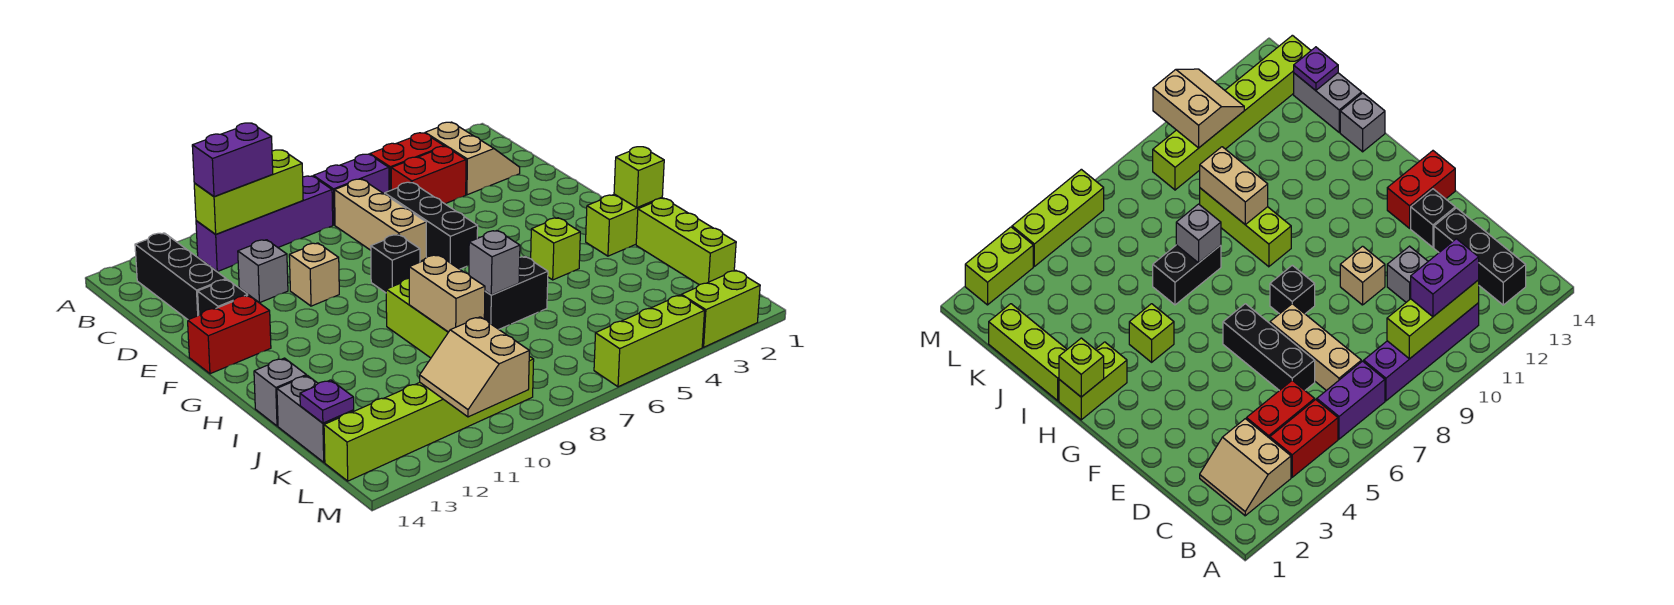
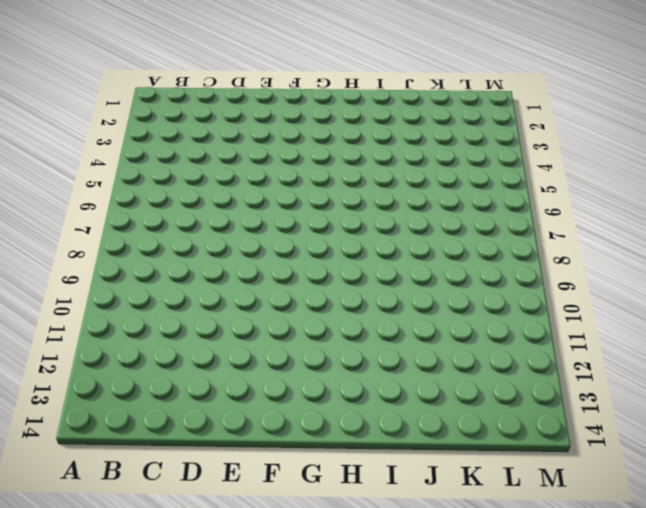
none -> tan 2x2 slope [425,122,520,195]
none -> red 1x2 brick [370,133,444,191]
none -> purple 1x2 brick [313,154,389,225]
none -> purple 1x4 brick [196,176,333,272]

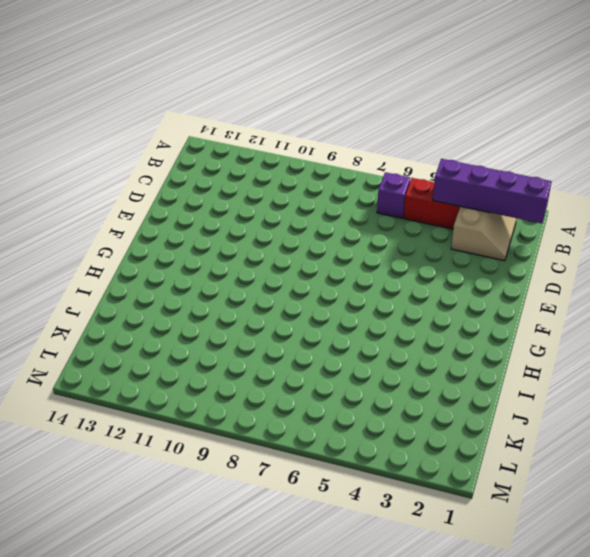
purple 1x4 brick [433,159,551,223] -> purple 1x4 brick moved to [196,176,333,272]
purple 1x1 brick [377,172,410,218] -> purple 1x2 brick [313,154,389,225]
none -> black 1x3 brick [135,233,226,320]
none -> red 1x2 brick [391,146,466,204]
none -> tan 1x3 brick [335,179,426,261]
none -> black 1x3 brick [385,182,478,269]

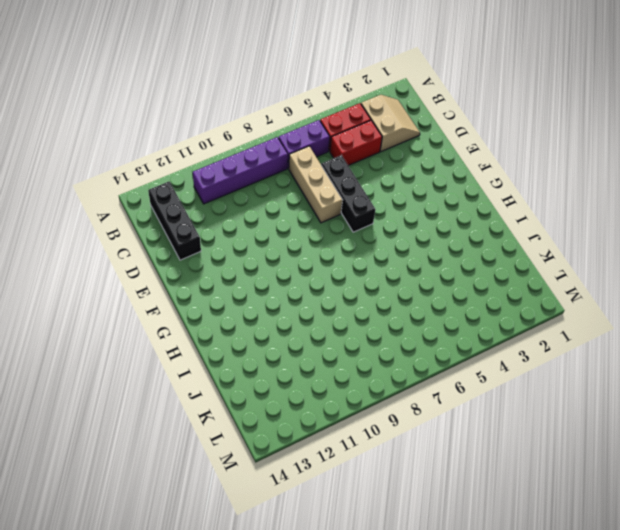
none -> grey 1x1 brick [238,240,288,303]
none -> tan 1x1 brick [289,243,339,306]
none -> black 1x1 brick [198,279,248,315]
none -> black 1x1 brick [371,235,420,293]

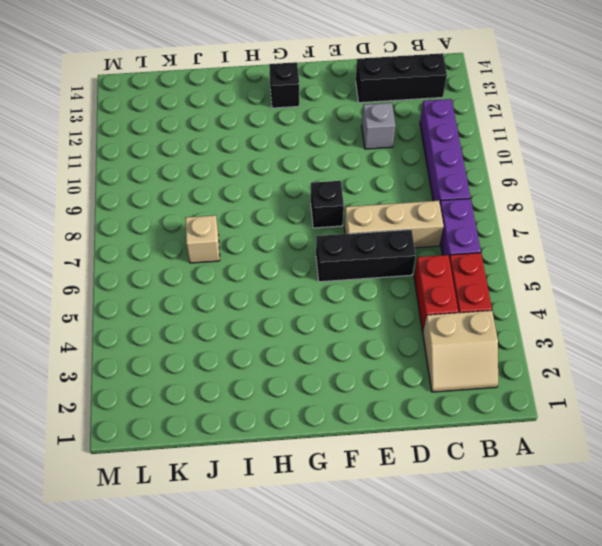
black 1x1 brick [269,62,299,108] -> black 1x1 brick moved to [198,279,248,315]
tan 1x1 brick [185,215,220,263] -> tan 1x1 brick moved to [289,243,339,306]
none -> red 1x2 brick [188,295,271,374]
none -> lime 1x2 brick [586,194,653,256]
none -> lime 1x1 brick [531,218,580,280]
none -> lime 1x3 brick [386,278,448,358]

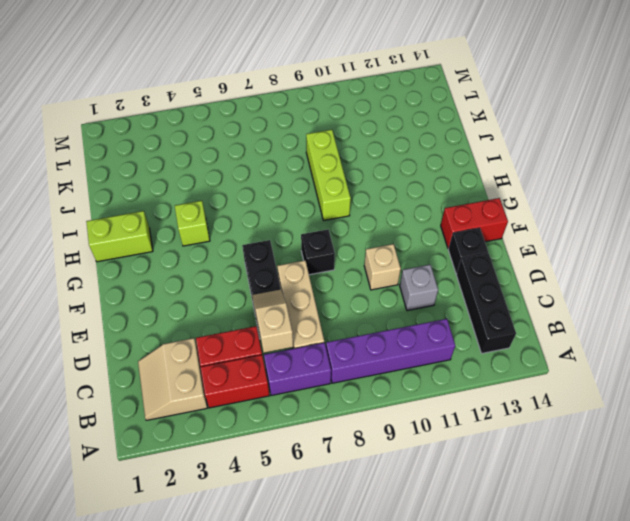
tan 1x2 slope [252,290,293,353] -> none
none -> lime 1x3 brick [636,198,736,285]
none -> black 1x2 brick [484,257,548,329]
none -> grey 1x1 brick [254,358,306,426]
none -> grey 1x2 brick [277,376,354,462]

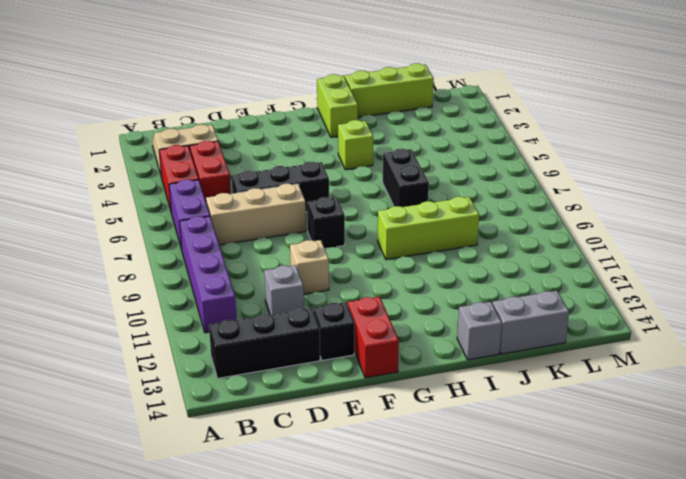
none -> lime 1x6 brick [324,356,534,481]
none -> lime 1x2 brick [681,270,760,347]
none -> lime 1x3 brick [594,295,705,387]
none -> lime 1x3 brick [194,150,303,234]

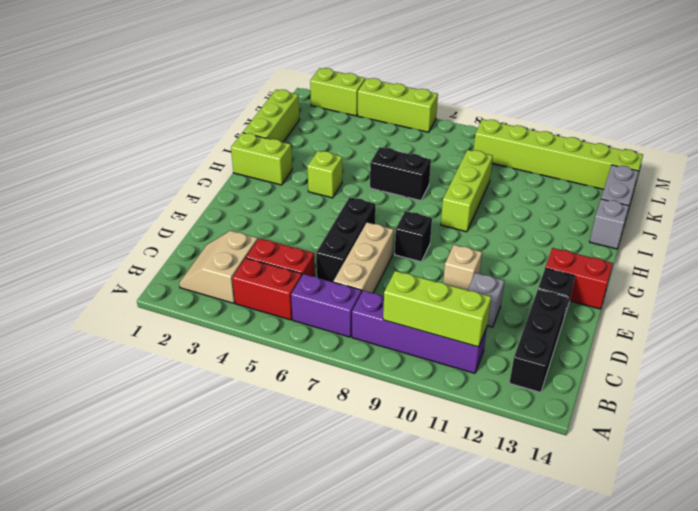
none -> lime 1x1 brick [614,147,664,207]
none -> grey 1x1 brick [469,231,520,295]
none -> tan 1x2 brick [409,255,485,332]
none -> purple 1x1 plate [300,380,354,423]

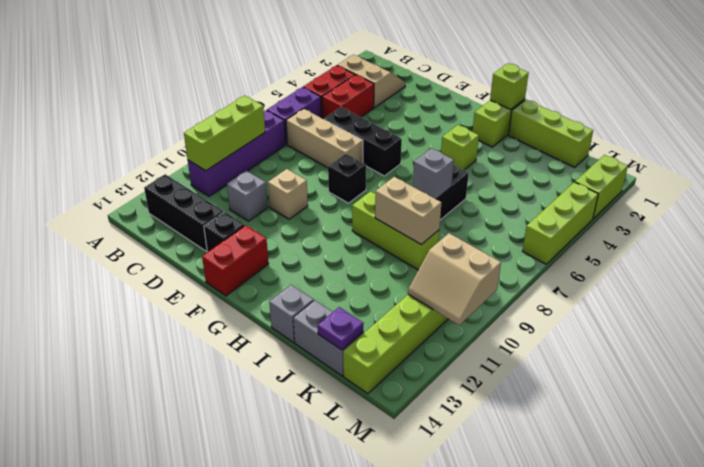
none -> purple 1x2 brick [192,123,273,197]

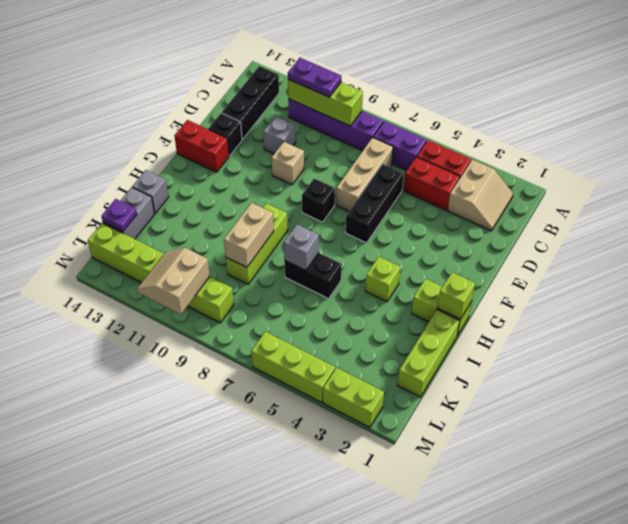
purple 1x2 plate [288,58,341,97] -> purple 1x2 brick [192,123,273,197]

